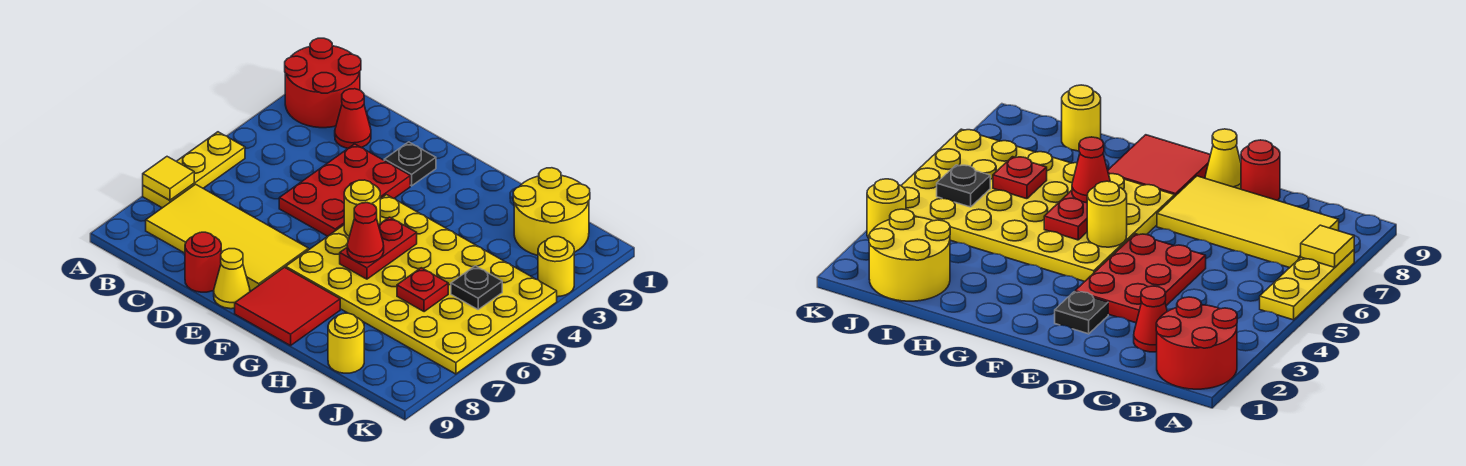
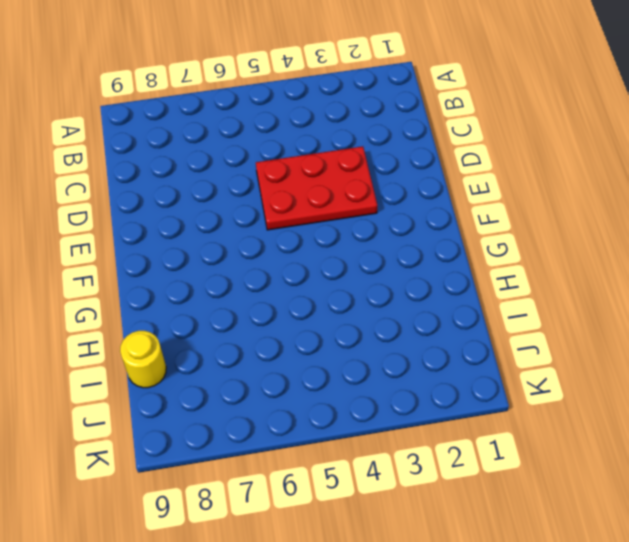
none -> red 2x2 round brick [285,38,361,128]
none -> yellow 1x3 plate [143,132,245,208]
none -> yellow 2x4 tile [146,184,309,291]

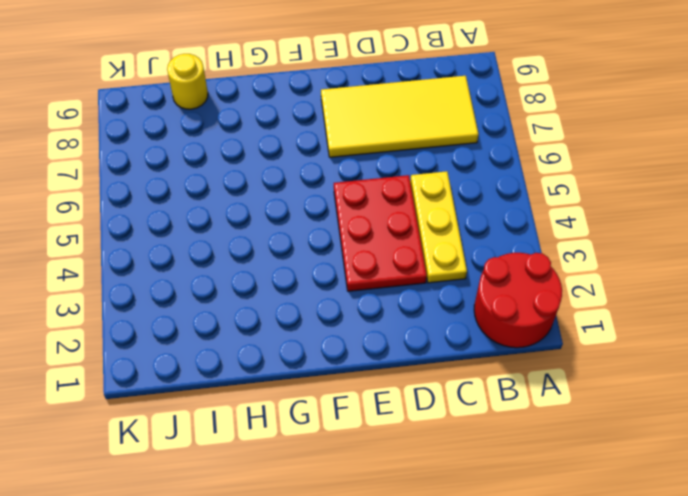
yellow 1x3 plate [410,171,467,283] -> yellow 1x3 plate moved to [143,132,245,208]
none -> red 1x1 cone [335,89,371,148]
none -> red 1x1 round brick [185,232,221,292]
none -> black 1x1 plate [384,142,436,186]

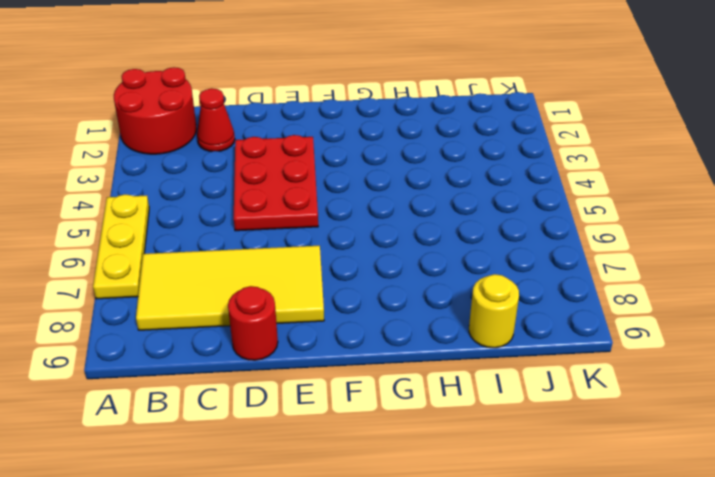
none -> black 1x1 plate [384,142,436,186]
none -> yellow 1x1 cone [214,249,250,309]
none -> yellow 4x6 plate [286,195,557,374]

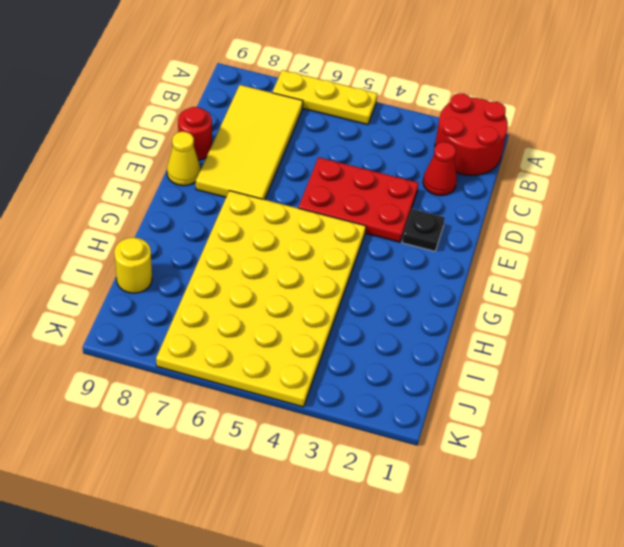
none -> red 2x2 tile [235,267,340,346]
none -> yellow 2x2 round brick [513,168,590,255]
none -> yellow 1x1 round brick [538,237,574,297]

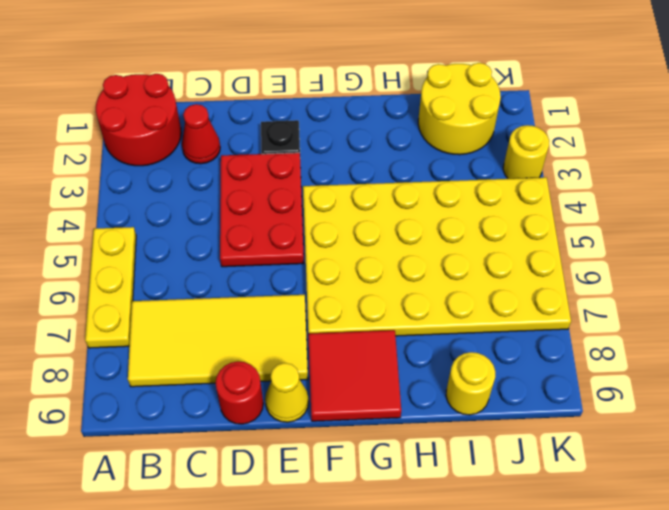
none -> yellow 1x1 tile [143,157,194,200]
none -> yellow 1x1 round brick [344,180,380,236]
none -> red 1x2 plate [340,217,417,279]

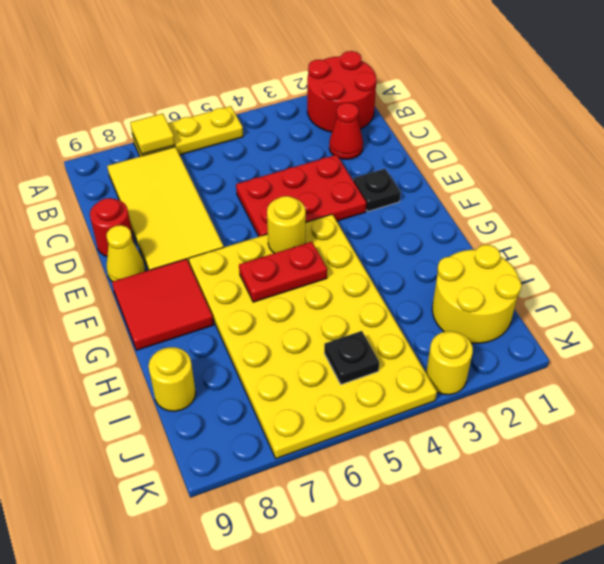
none -> red 1x1 plate [397,268,448,312]
none -> red 1x1 cone [347,203,384,263]

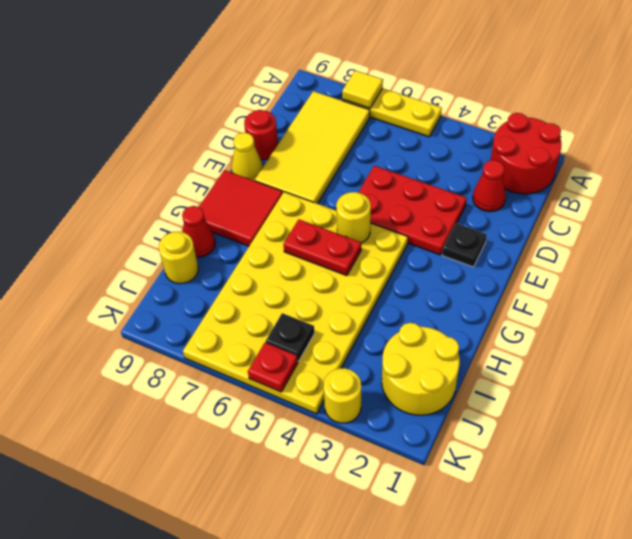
red 1x1 cone [182,206,215,257] -> red 1x1 cone moved to [347,203,384,263]
red 1x1 plate [248,343,298,392] -> red 1x1 plate moved to [397,268,448,312]

